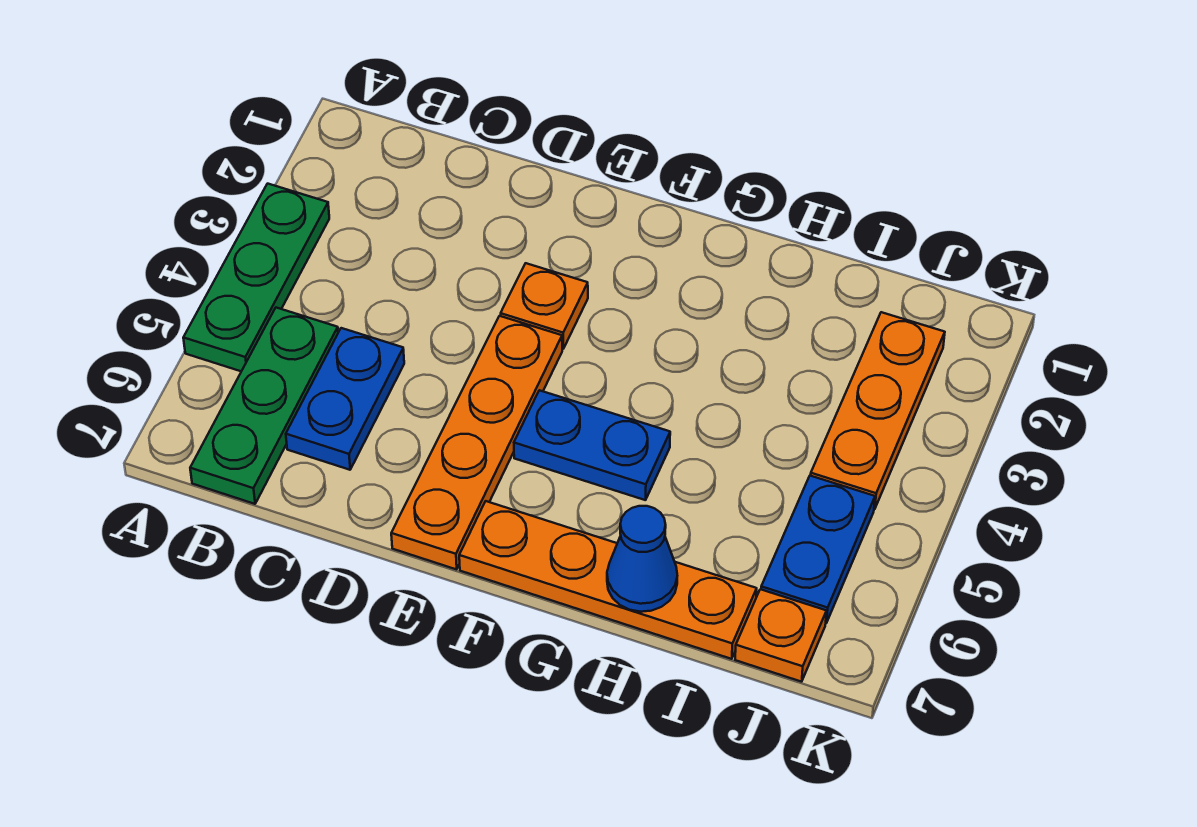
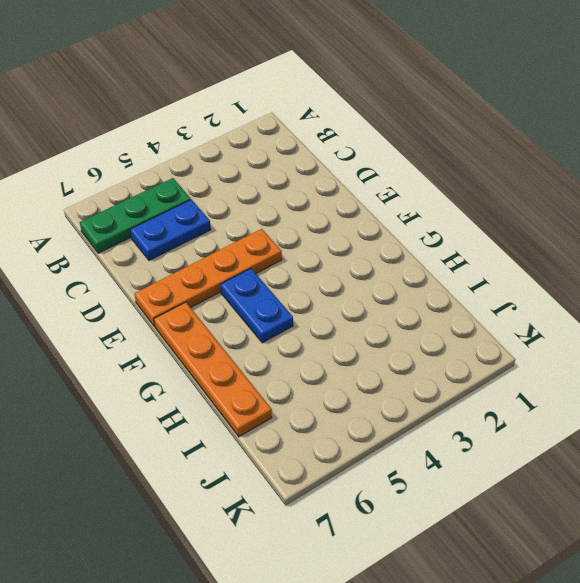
none -> green 1x3 plate [183,184,329,371]
none -> orange 1x1 plate [501,263,588,349]

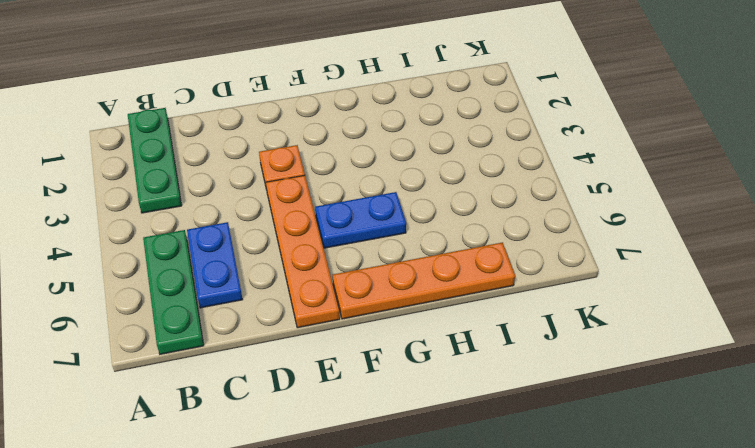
green 1x3 plate [128,108,182,213] -> green 1x3 plate moved to [183,184,329,371]
none -> orange 1x3 plate [811,312,945,509]
none -> blue 1x2 plate [761,476,875,623]

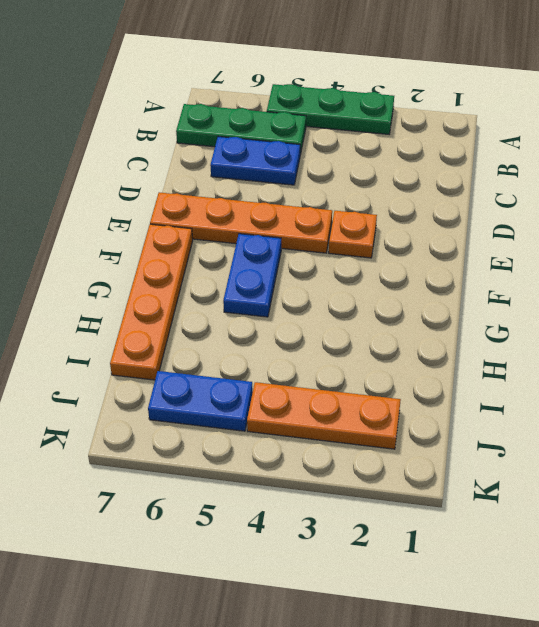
none -> orange 1x1 plate [735,589,826,682]
none -> blue 1x1 cone [607,506,677,612]

